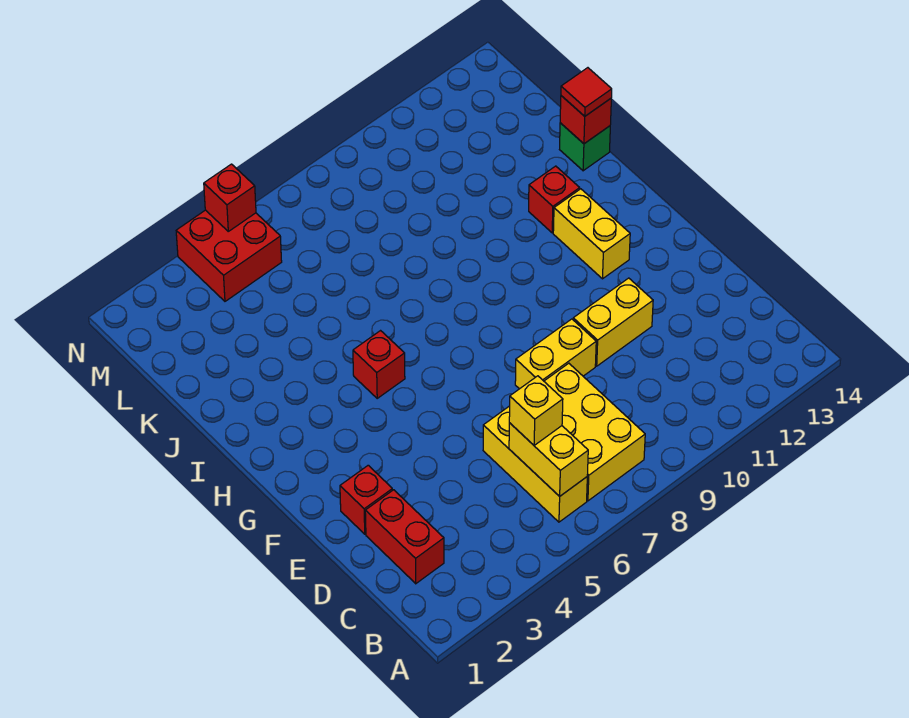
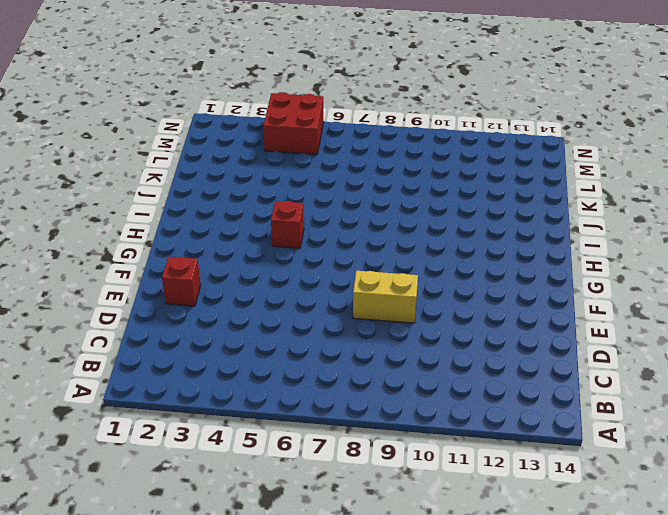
none -> yellow 1x3 brick [483,406,587,522]
none -> yellow 2x3 brick [544,363,645,501]
none -> red 1x2 brick [365,490,444,584]

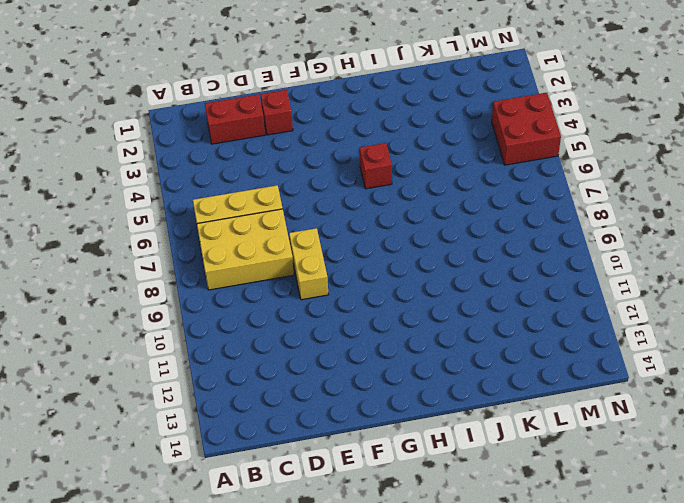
none -> yellow 1x2 brick [573,278,653,366]
none -> yellow 1x2 brick [553,189,630,279]
none -> red 1x1 brick [529,166,580,233]

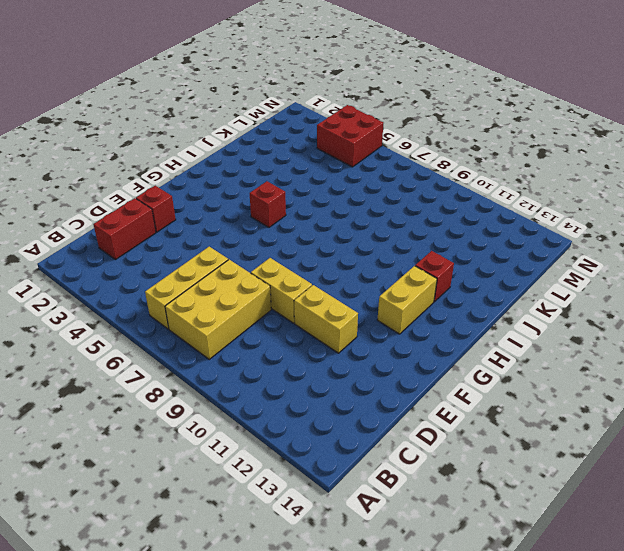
none -> green 1x1 brick [560,123,610,171]
none -> yellow 1x2 brick [509,423,588,496]
none -> red 1x1 brick [560,96,611,144]

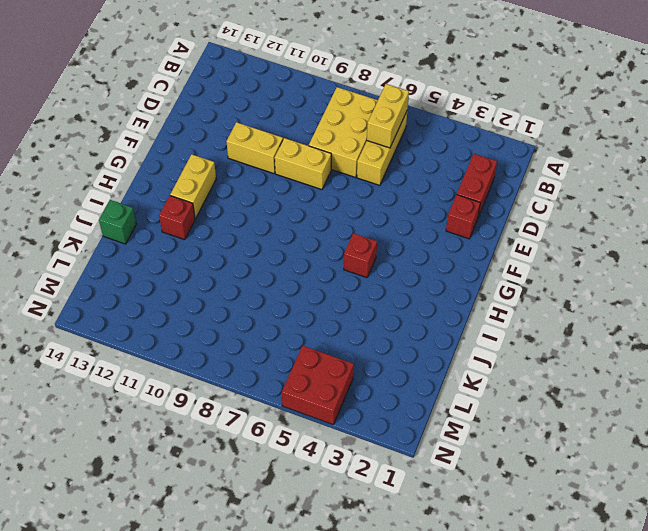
none -> red 1x1 brick [560,96,611,144]
none -> red 1x1 brick [204,164,256,231]
none -> yellow 1x1 brick [509,376,563,445]

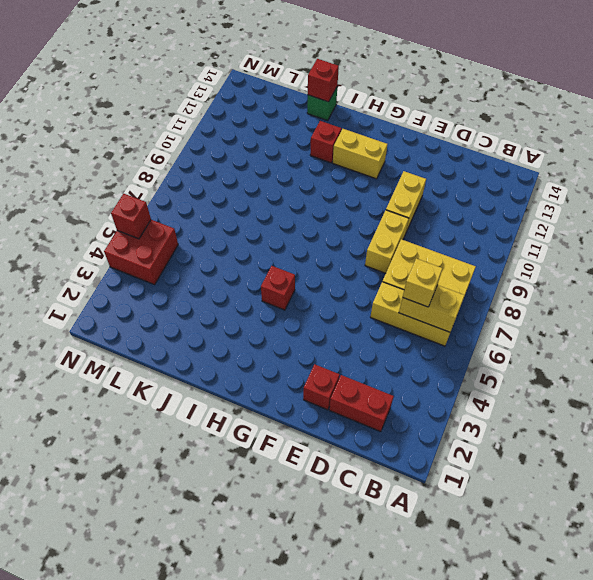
none -> red 1x1 tile [561,68,612,116]

